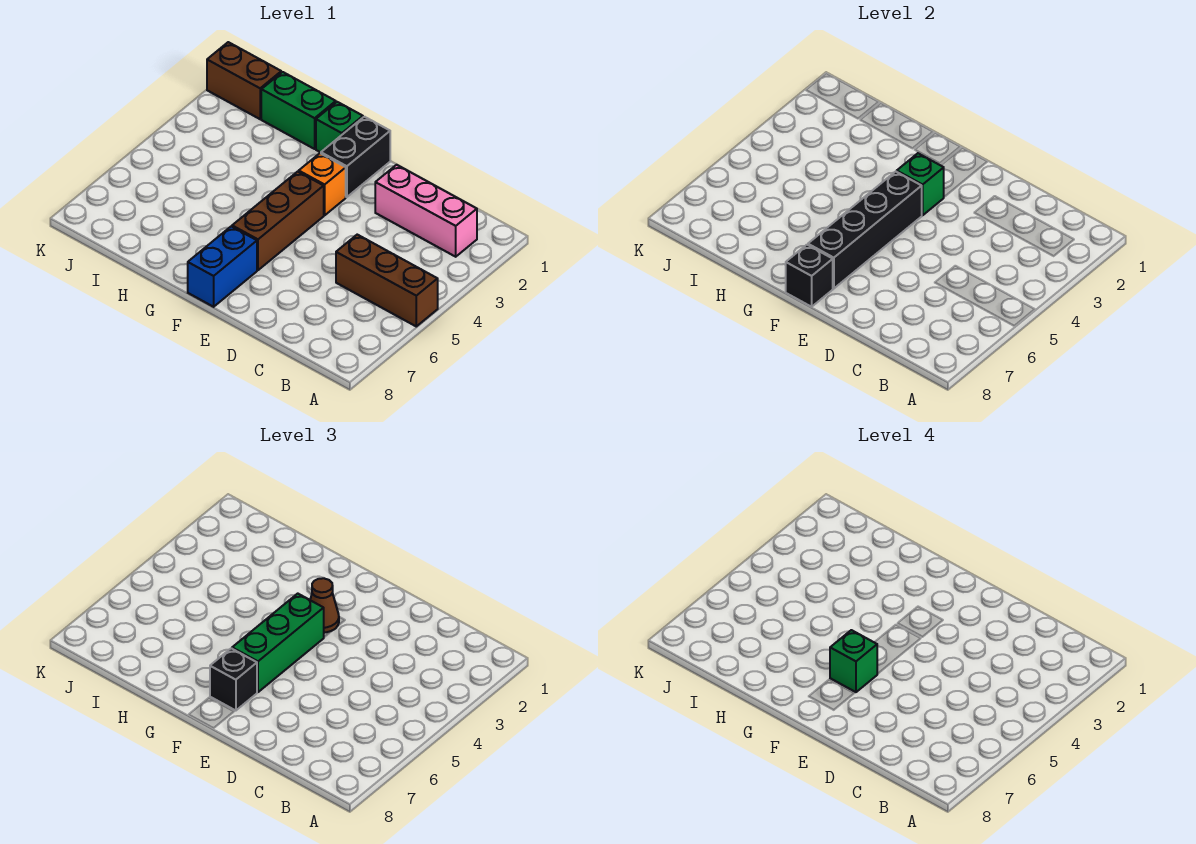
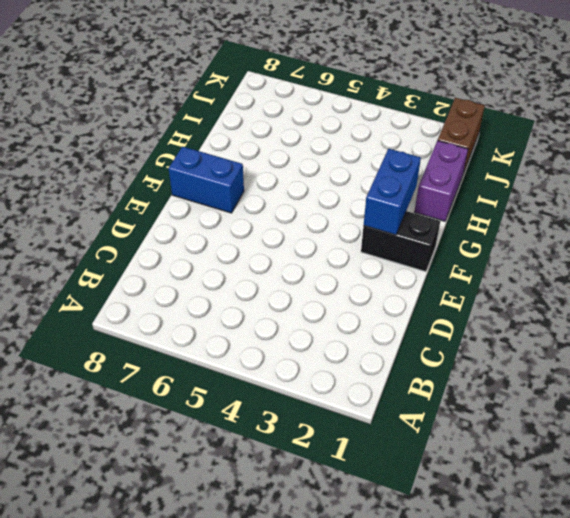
blue 1x2 brick [364,149,421,235] -> none
purple 1x2 brick [414,141,468,221] -> green 1x2 brick [261,72,336,149]
none -> brown 1x3 brick [336,235,438,326]
none -> pink 1x3 brick [375,165,477,257]
none -> orange 1x1 brick [299,153,346,215]

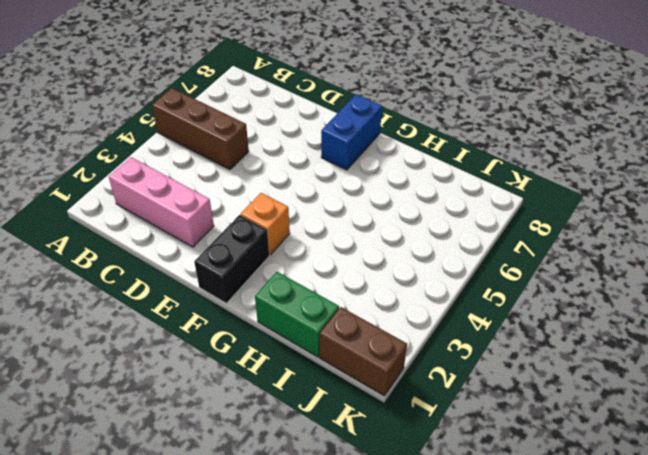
none -> brown 1x3 brick [232,172,324,270]
none -> green 1x1 brick [316,102,363,152]
none -> green 1x1 brick [897,153,944,215]

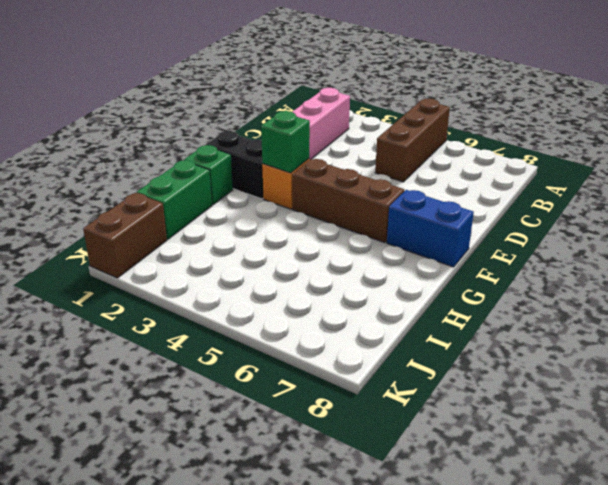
none -> black 1x4 brick [808,172,922,289]
none -> black 1x1 brick [786,245,833,307]
none -> brown 1x1 cone [310,578,339,633]

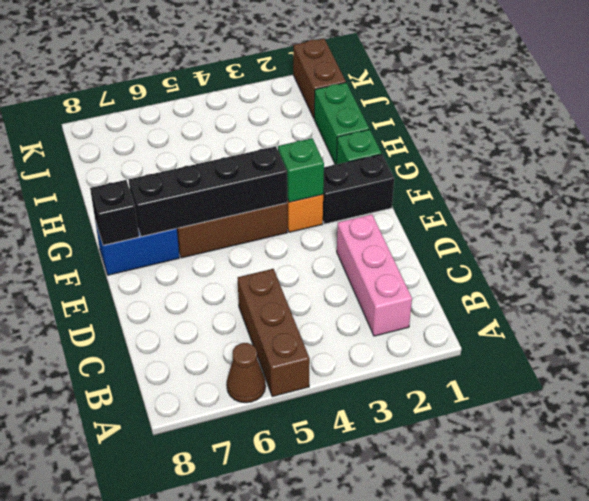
brown 1x1 cone [227,343,266,403] -> brown 1x1 cone moved to [310,578,339,633]
none -> green 1x3 brick [232,594,324,692]
none -> black 1x1 brick [210,648,257,711]
none -> green 1x1 brick [830,630,877,692]

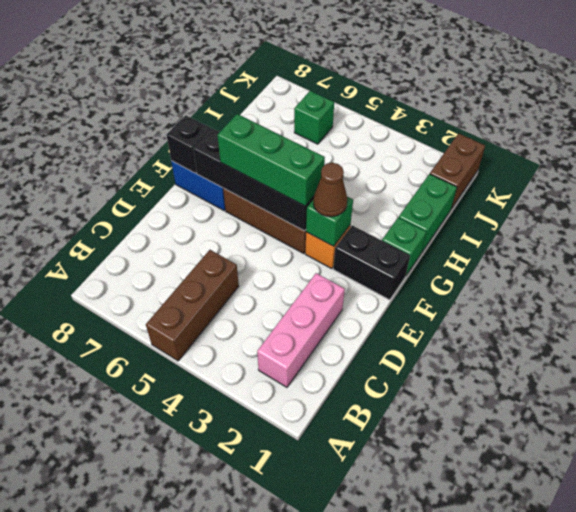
green 1x1 brick [294,91,334,144] -> green 1x1 brick moved to [830,630,877,692]
none -> black 1x1 brick [210,648,257,711]

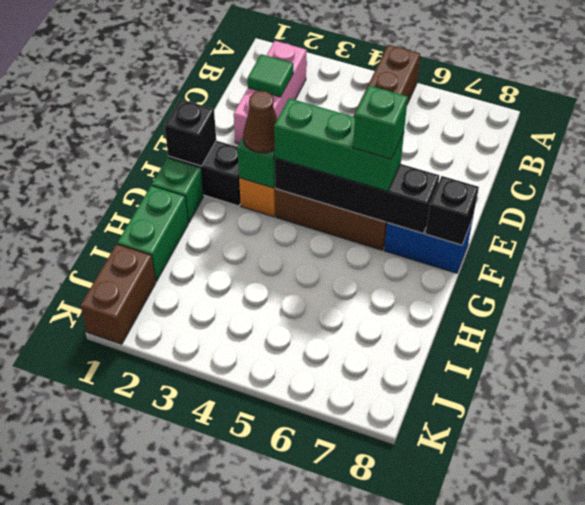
green 1x1 tile [248,54,293,97] -> none
black 1x1 brick [164,99,216,166] -> black 1x1 brick moved to [210,648,257,711]

